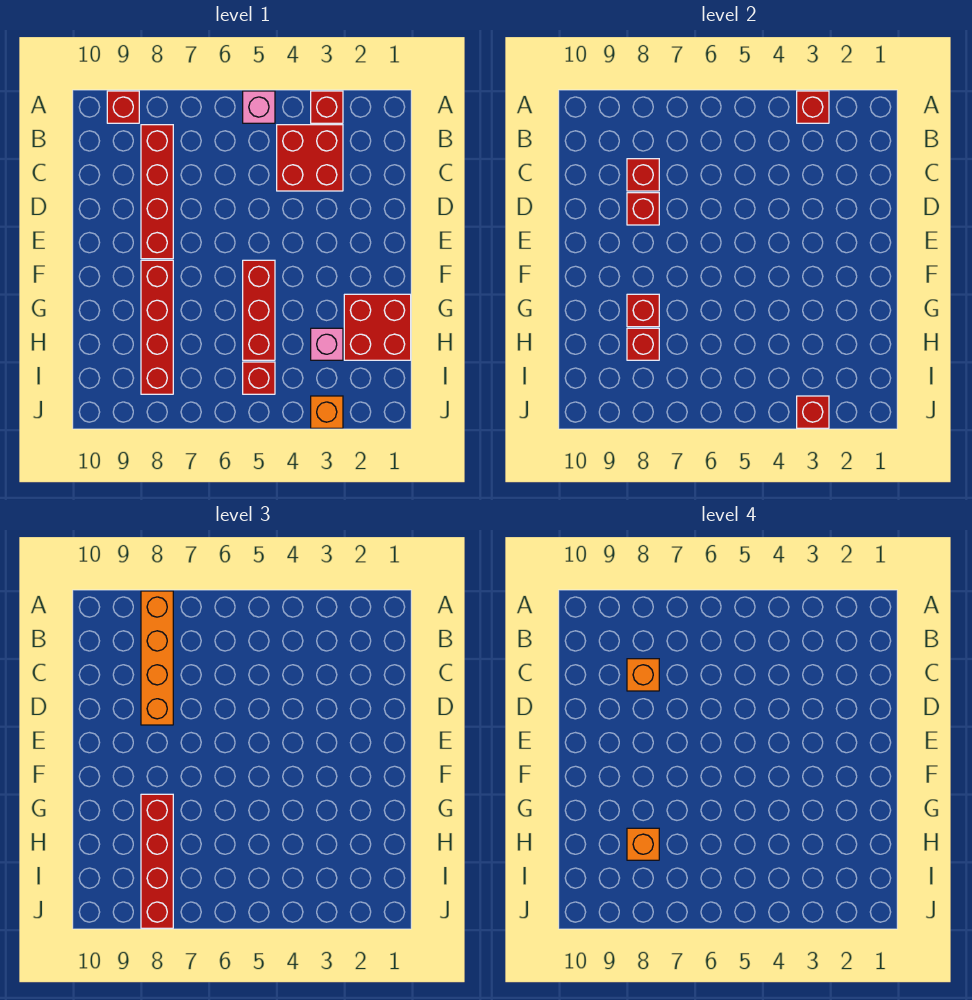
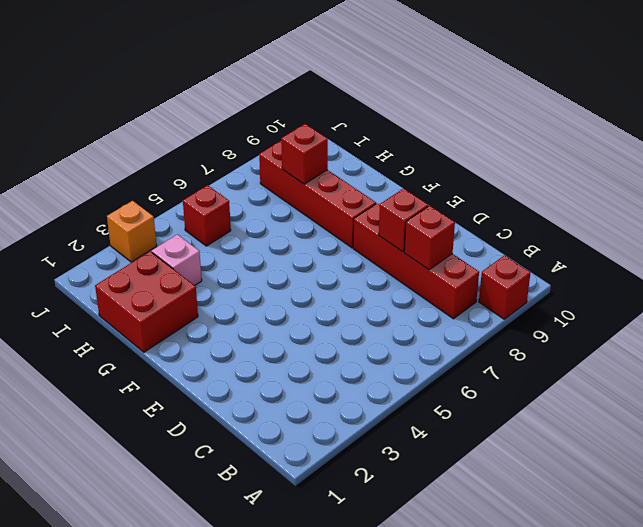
none -> red 1x1 brick [311,91,343,123]
none -> pink 1x1 brick [243,91,275,123]
none -> red 2x2 brick [277,125,343,191]

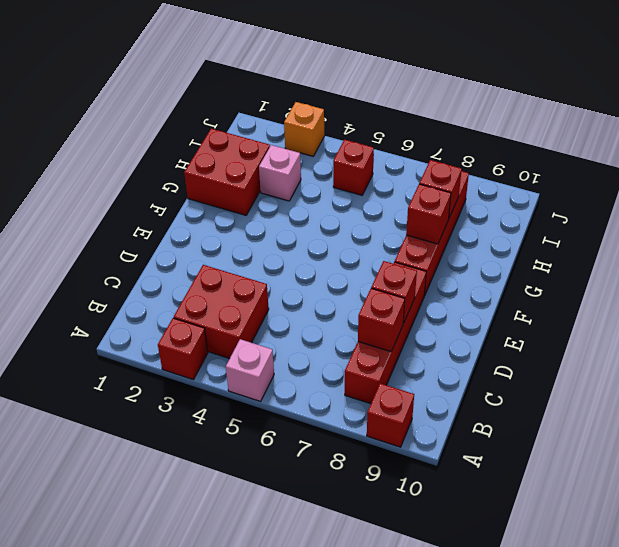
none -> red 1x3 brick [243,260,275,360]
none -> red 1x1 brick [797,91,829,123]
none -> red 1x1 brick [797,396,829,428]

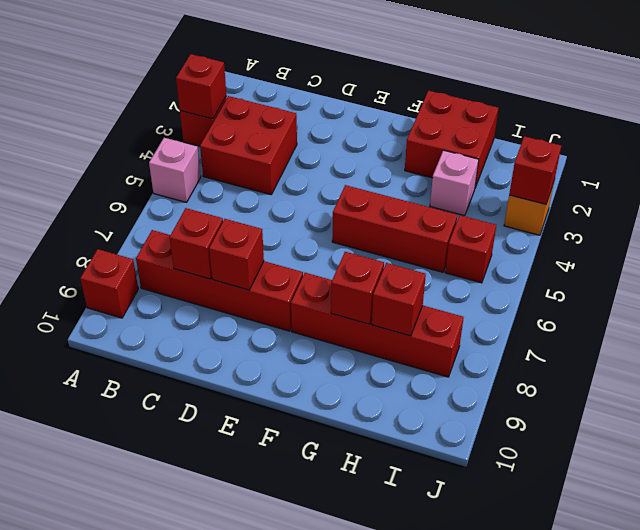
none -> orange 1x4 brick [141,591,173,725]
none -> red 1x4 brick [141,794,173,928]
none -> orange 1x1 brick [627,659,659,691]

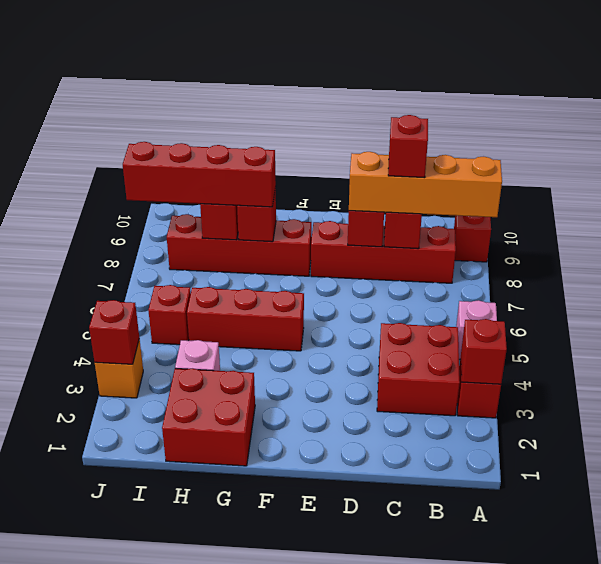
red 1x1 brick [388,115,428,178] -> orange 1x1 brick [627,659,659,691]
none -> orange 1x1 brick [627,828,659,860]

